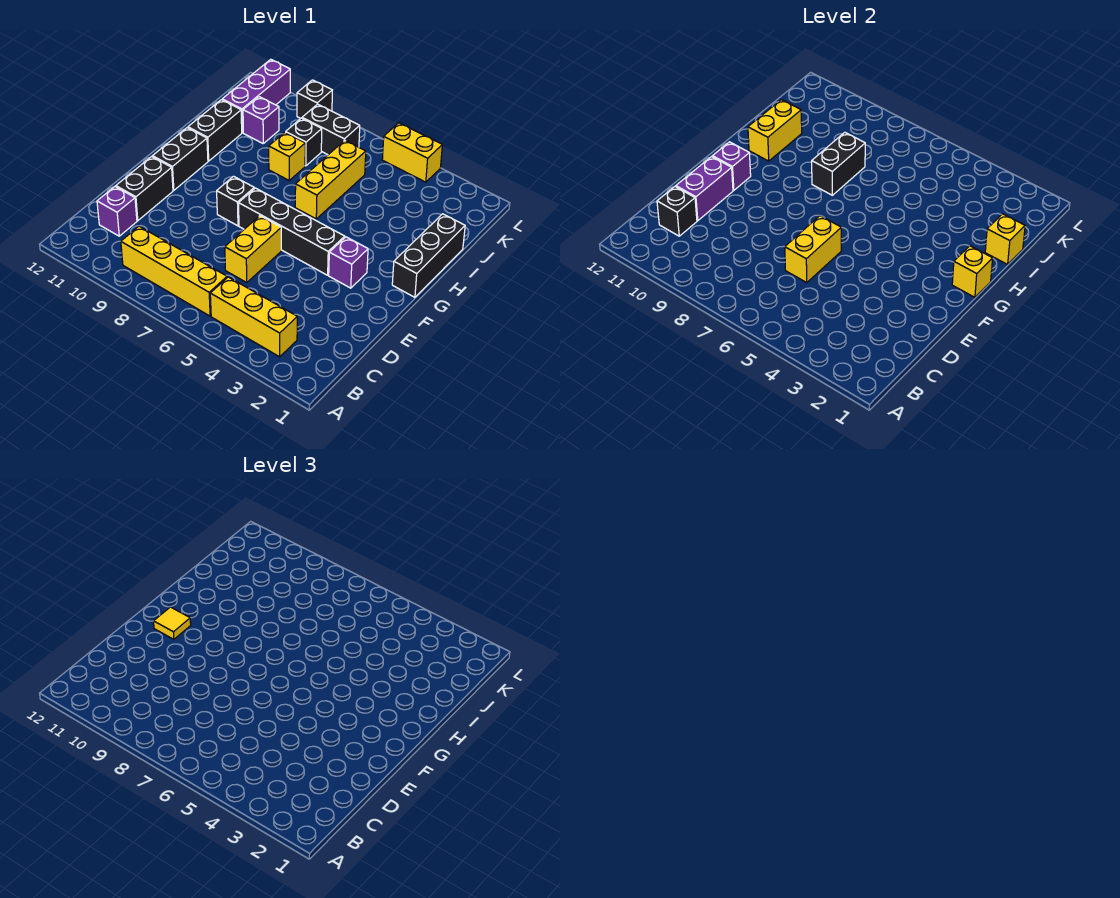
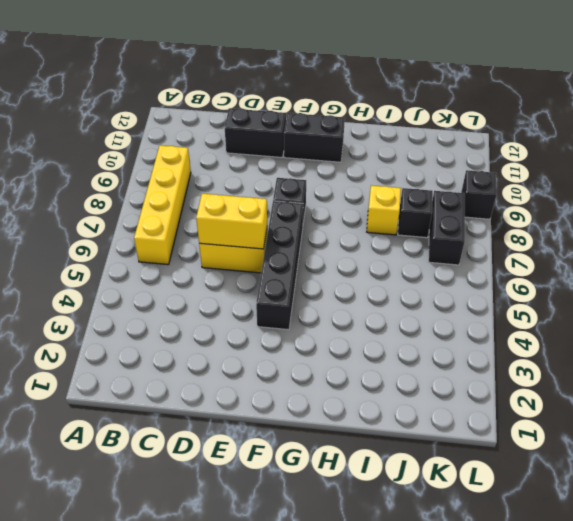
none -> yellow 1x3 brick [210,277,297,357]
none -> purple 1x1 brick [97,187,137,236]
none -> purple 1x1 brick [329,237,368,288]

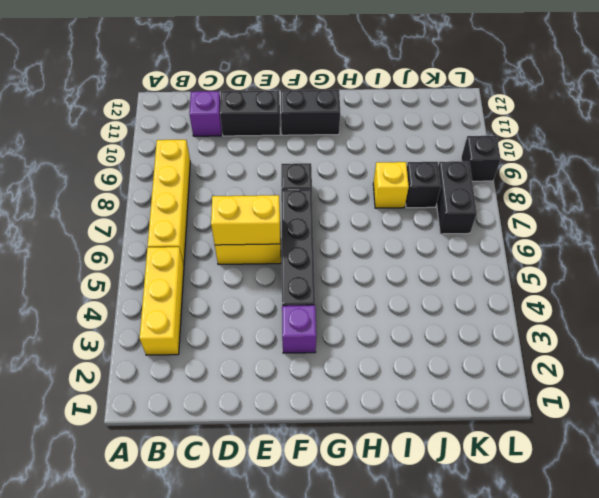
none -> black 1x3 brick [392,214,465,297]
none -> yellow 1x3 brick [295,140,366,219]
none -> black 1x2 brick [188,100,242,161]

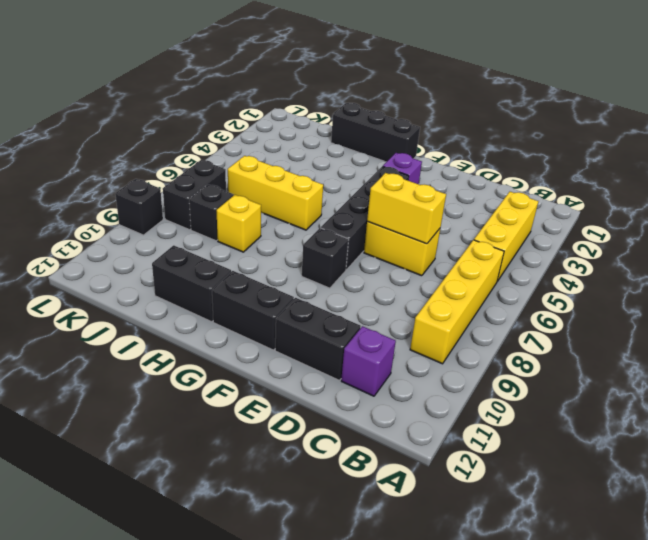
none -> purple 1x1 brick [243,97,279,143]
none -> purple 1x3 brick [222,59,290,133]
none -> yellow 1x2 brick [382,123,442,182]

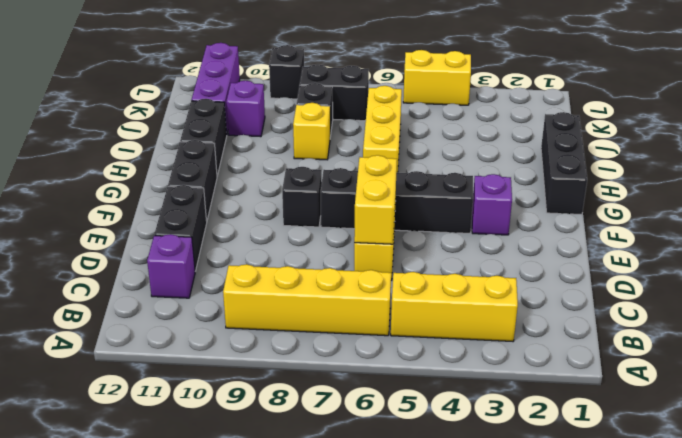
none -> black 1x1 brick [657,187,697,236]
none -> purple 1x2 brick [676,157,733,221]
none -> purple 1x1 brick [713,142,751,190]

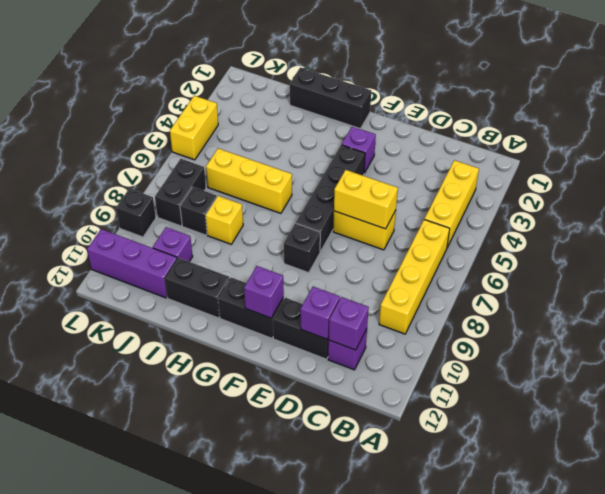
purple 1x1 brick [328,297,369,350] -> black 1x1 brick [657,187,697,236]
purple 1x1 brick [300,287,340,339] -> purple 1x2 brick [676,157,733,221]
none -> yellow 1x1 brick [952,246,993,297]
none -> black 1x2 brick [812,132,865,195]
none -> yellow 1x2 brick [748,100,802,161]

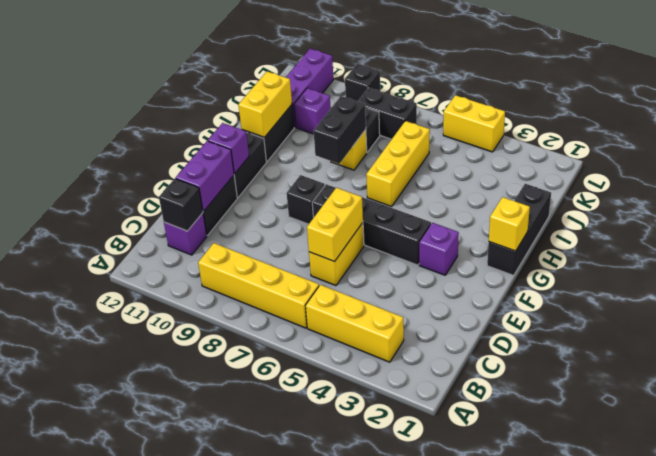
none -> yellow 1x1 brick [985,214,1025,264]
none -> yellow 1x1 tile [154,607,191,639]

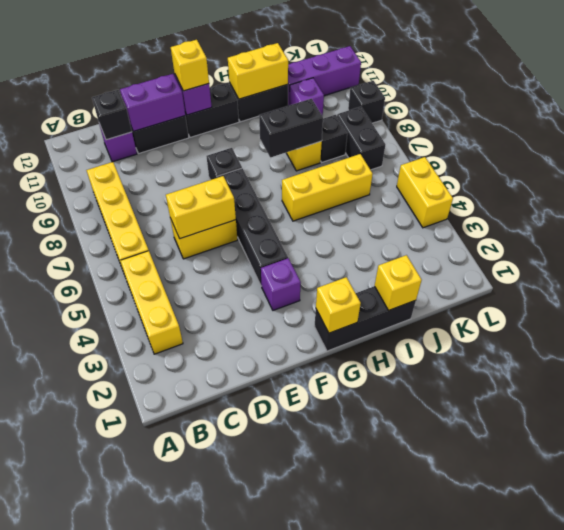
yellow 1x1 brick [171,40,209,91] -> yellow 1x1 tile [154,607,191,639]

